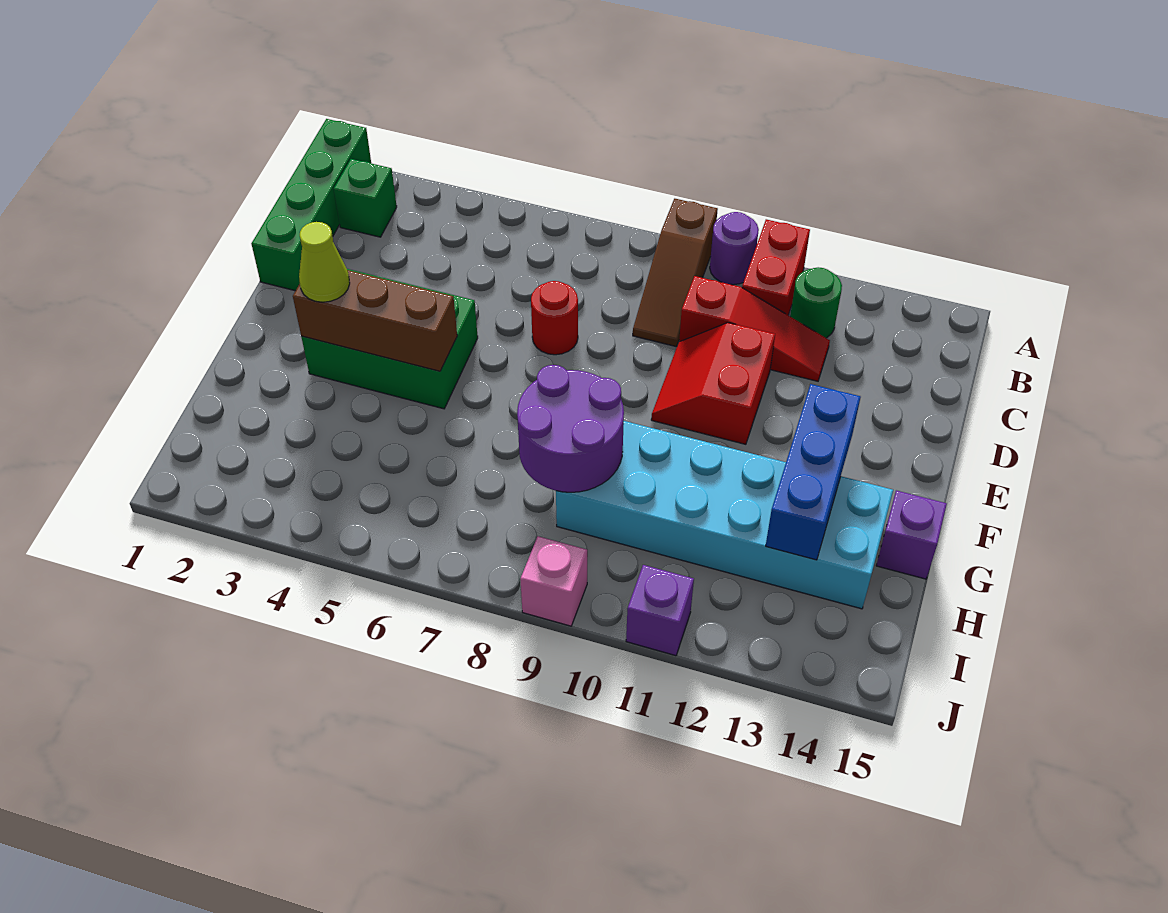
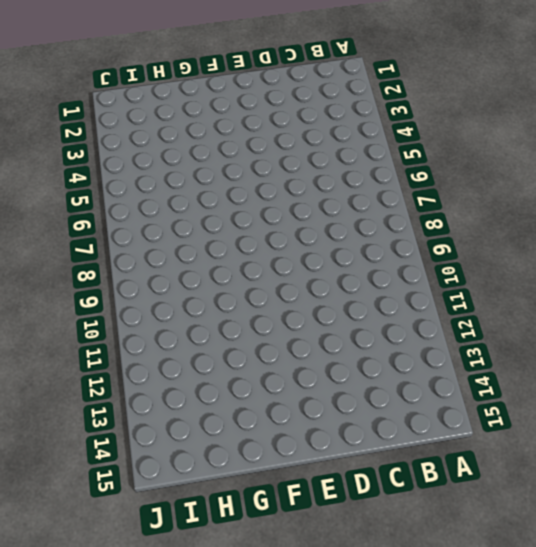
none -> green 1x4 brick [251,119,371,291]
none -> brown 1x3 slope [633,199,718,347]
none -> purple 1x1 round brick [710,212,759,285]

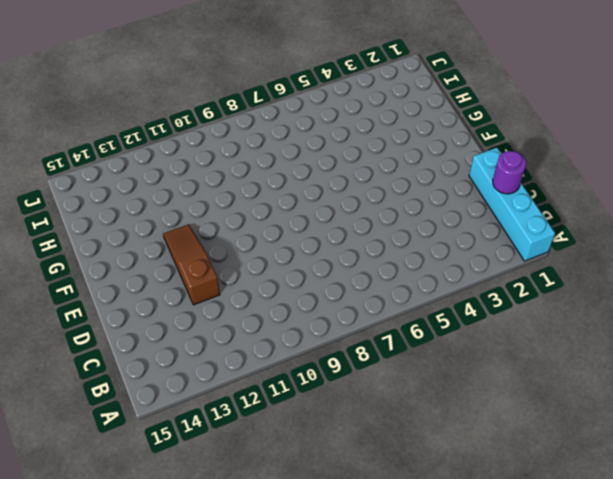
cyan 1x4 brick [469,148,555,261] -> green 1x4 brick [251,119,371,291]
purple 1x1 round brick [493,151,526,194] -> purple 1x1 round brick moved to [710,212,759,285]
brown 1x3 slope [163,224,220,305] -> brown 1x3 slope moved to [633,199,718,347]
none -> red 1x2 brick [742,219,810,315]
none -> green 1x1 brick [334,159,397,237]
none -> green 1x1 round brick [790,267,842,338]

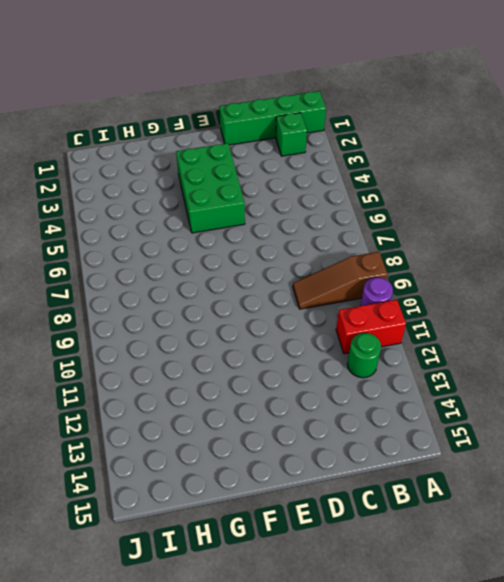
none -> red 1x3 slope [679,276,830,381]
none -> red 1x1 round brick [531,281,578,355]
none -> red 2x2 slope [651,323,775,444]

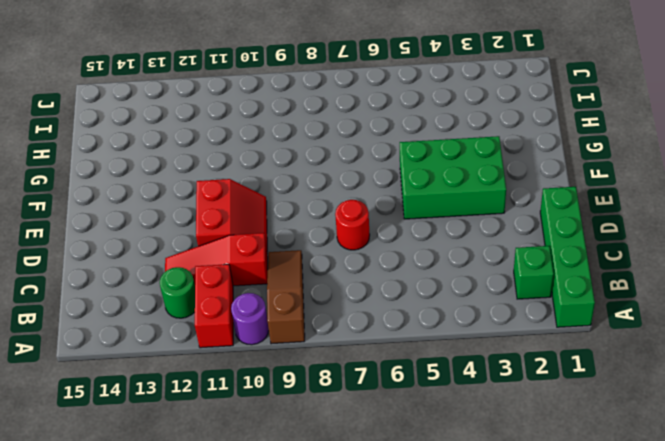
none -> cyan 2x6 brick [556,421,893,609]
none -> purple 1x1 brick [876,490,947,579]
none -> pink 1x1 brick [520,536,587,626]

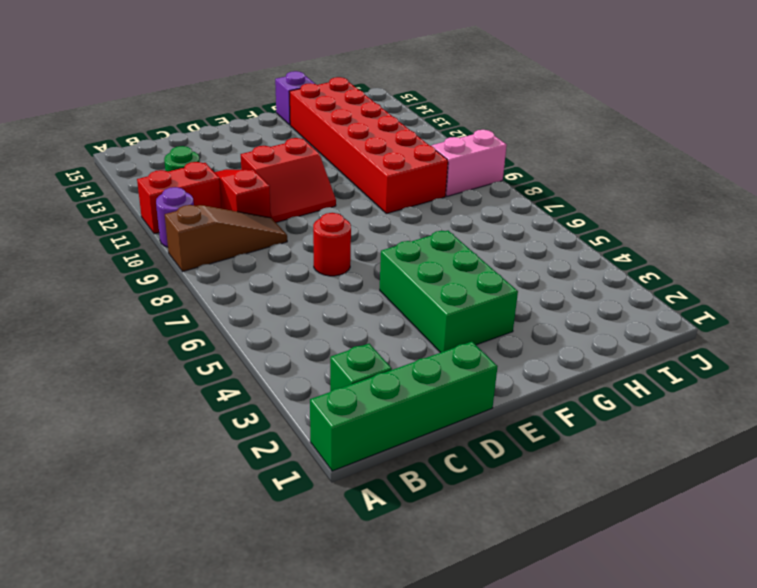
red 2x6 brick [289,77,448,214] -> cyan 2x6 brick [556,421,893,609]
pink 1x2 brick [432,130,507,196] -> pink 1x1 brick [520,536,587,626]
none -> purple 1x1 brick [626,565,694,656]
none -> brown 1x3 brick [293,270,457,371]
none -> blue 1x3 brick [766,384,860,560]

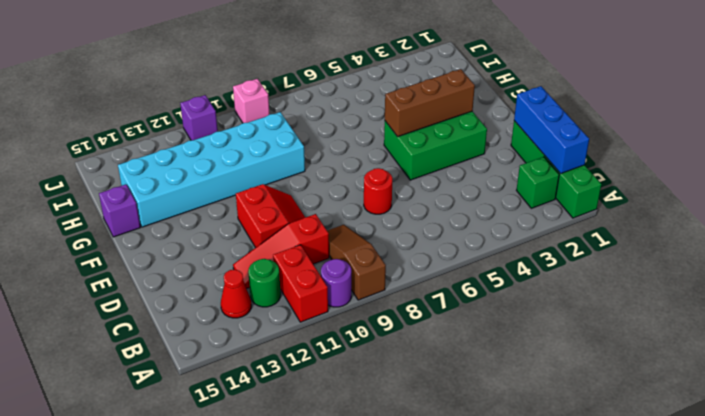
blue 1x3 brick [514,86,589,174] -> blue 1x3 brick moved to [766,384,860,560]
red 1x1 cone [221,270,251,318] -> none
none -> purple 2x2 round brick [517,365,624,492]
none -> lime 1x1 cone [299,222,350,302]

